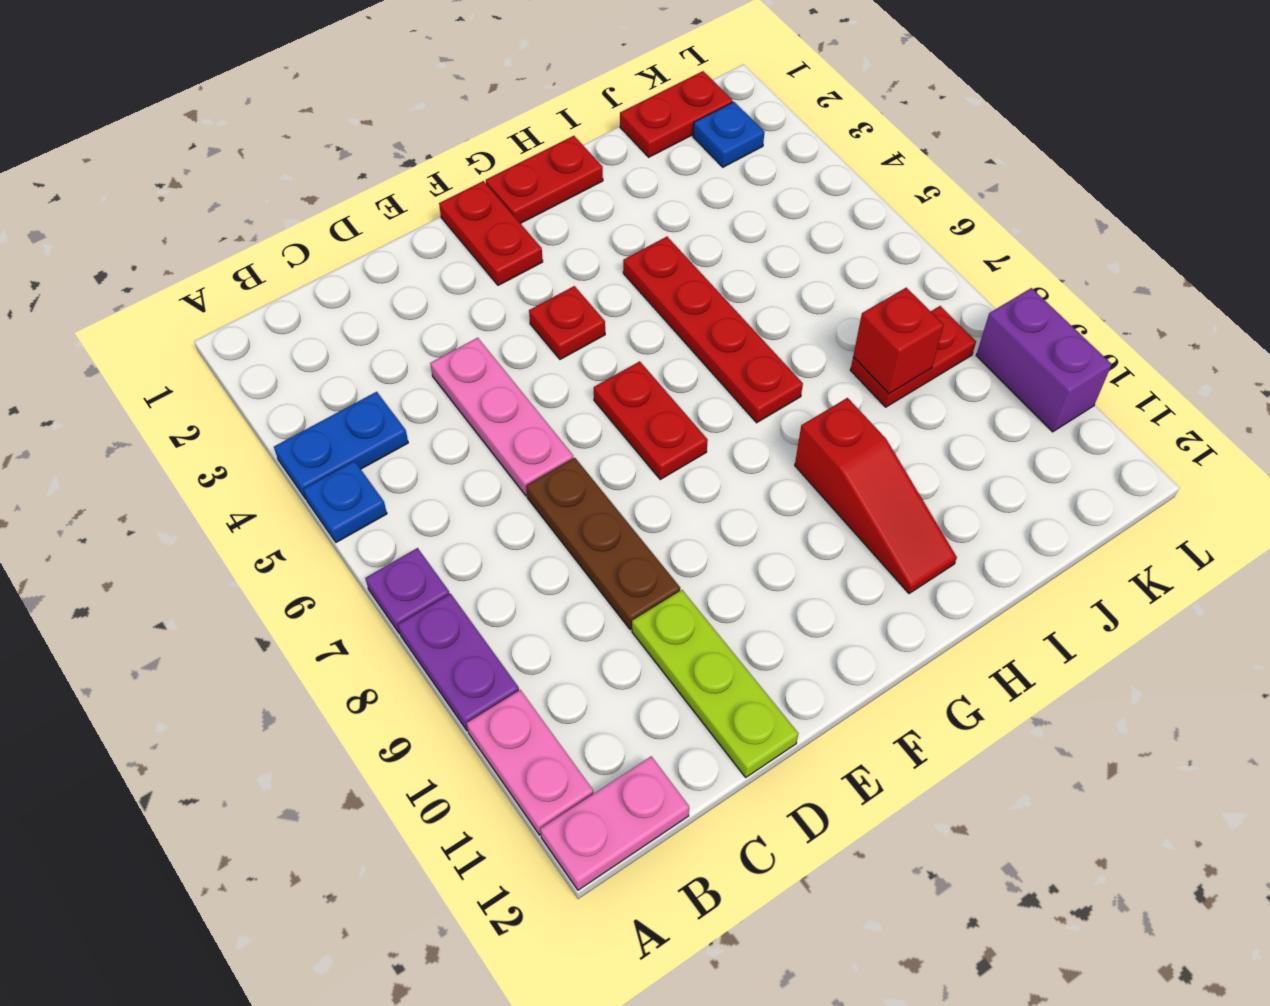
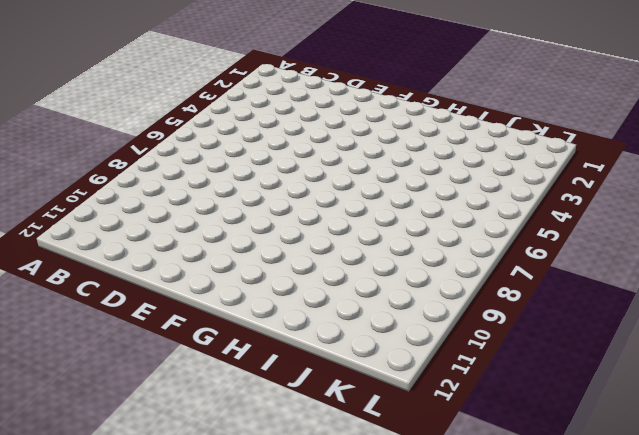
none -> blue 1x2 plate [274,392,408,499]
none -> blue 1x1 plate [304,461,387,542]
none -> purple 1x1 plate [366,548,450,634]

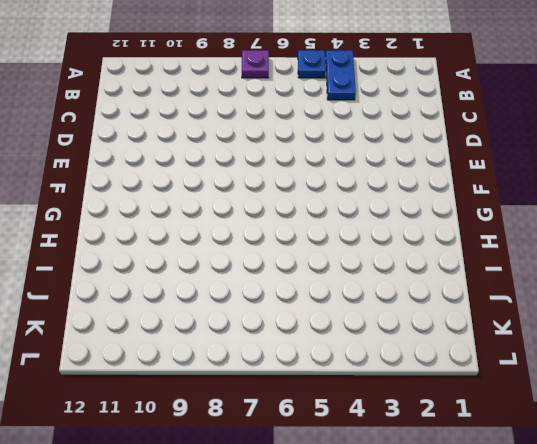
none -> purple 1x2 plate [398,594,519,731]
none -> pink 1x2 plate [467,690,593,835]
none -> pink 1x2 plate [540,756,689,890]

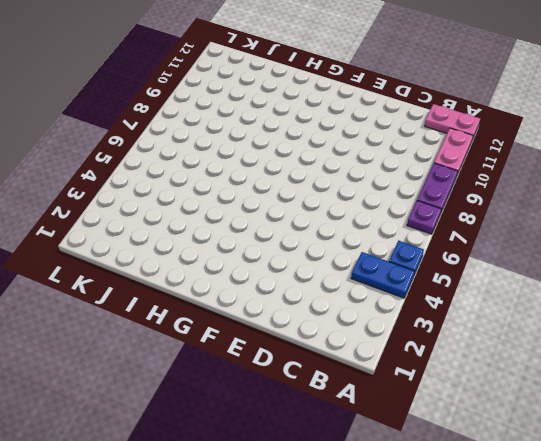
none -> pink 1x3 plate [430,338,573,496]
none -> brown 1x3 plate [526,458,680,629]
none -> lime 1x3 plate [632,590,798,777]

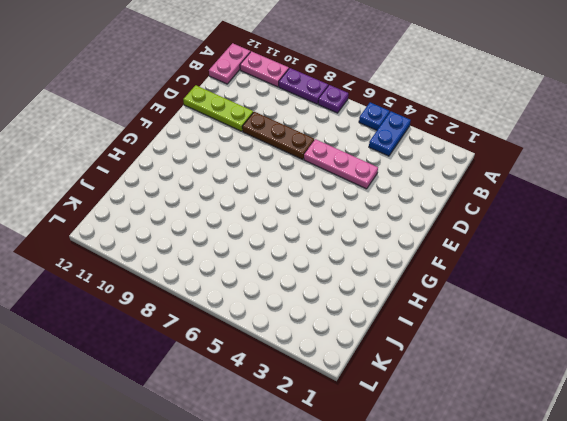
none -> red 1x2 plate [439,181,543,285]
none -> red 1x1 plate [529,286,605,359]
none -> red 1x2 plate [594,361,708,479]

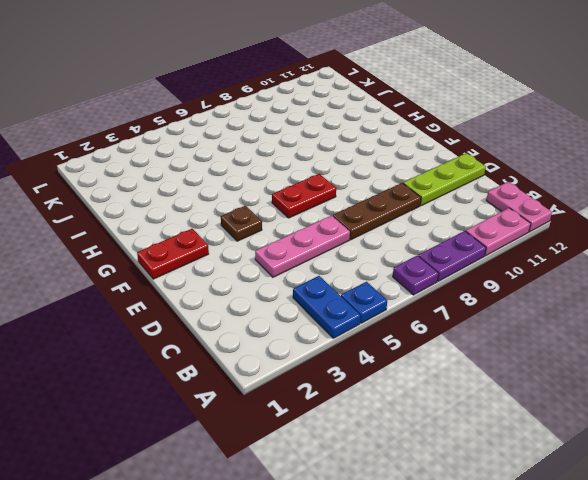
brown 1x1 plate [221,206,262,241] -> red 1x1 plate [529,286,605,359]
none -> red 1x2 plate [486,136,603,224]
none -> red 1x4 plate [623,237,803,423]
none -> red 1x3 slope [795,398,957,594]

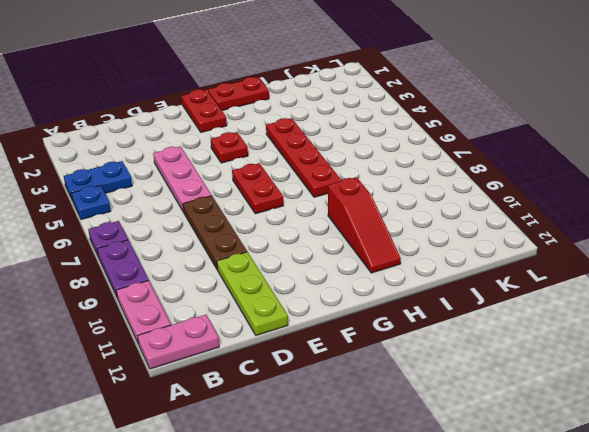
none -> red 1x2 plate [620,71,733,157]
none -> red 1x2 plate [850,306,976,407]
none -> blue 1x1 plate [693,102,764,167]

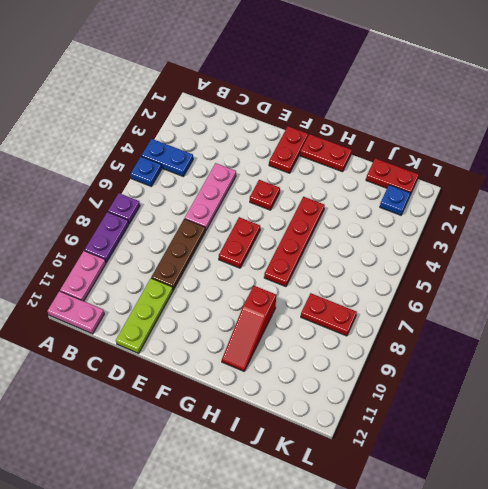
none -> purple 1x2 brick [976,288,1112,432]
none -> red 1x1 brick [853,288,944,394]

